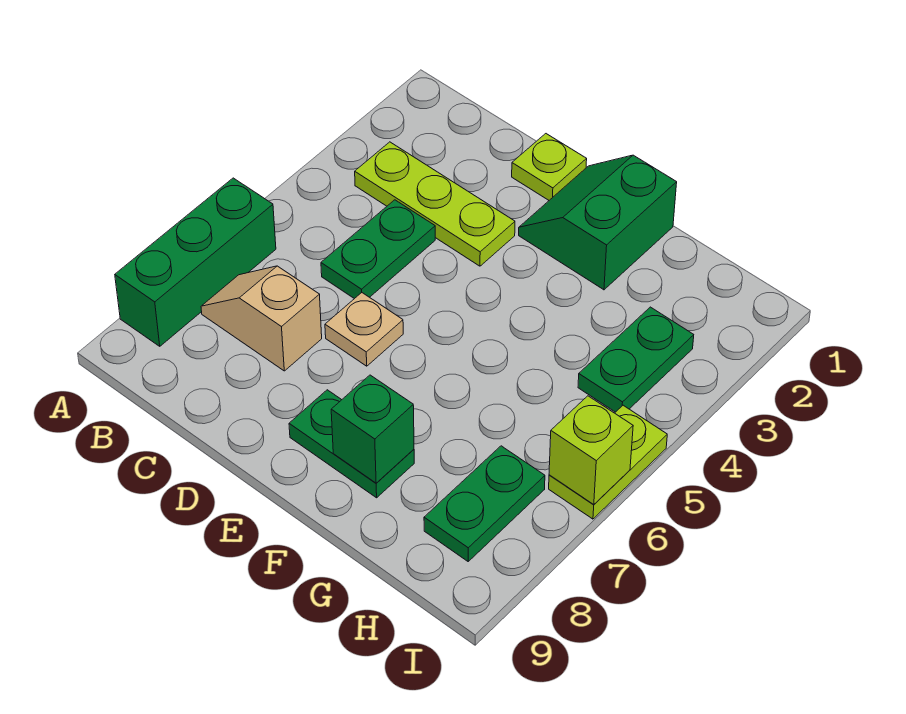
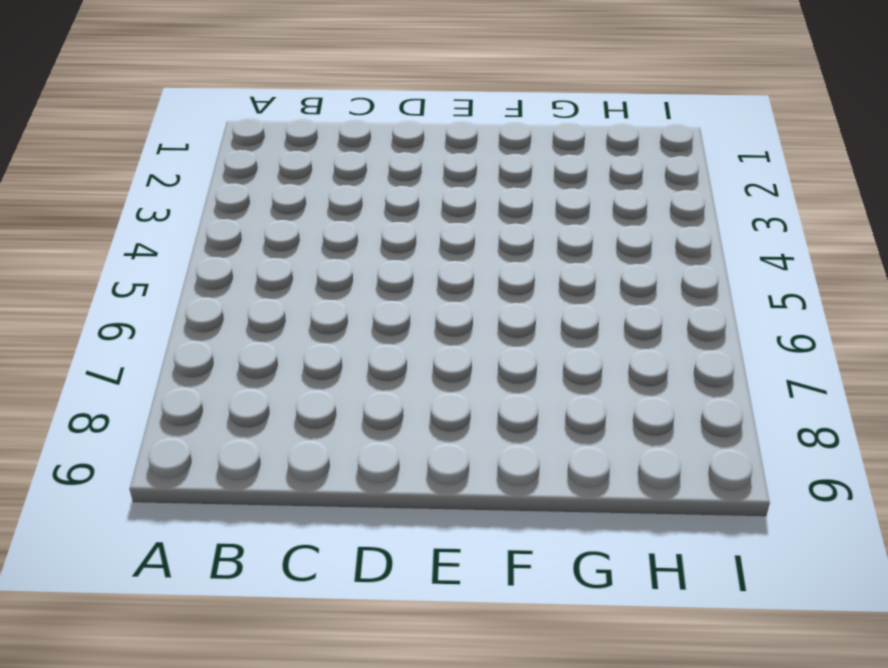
none -> green 1x3 brick [115,178,276,346]
none -> lime 1x3 plate [355,142,515,266]
none -> tan 1x2 slope [201,266,322,371]

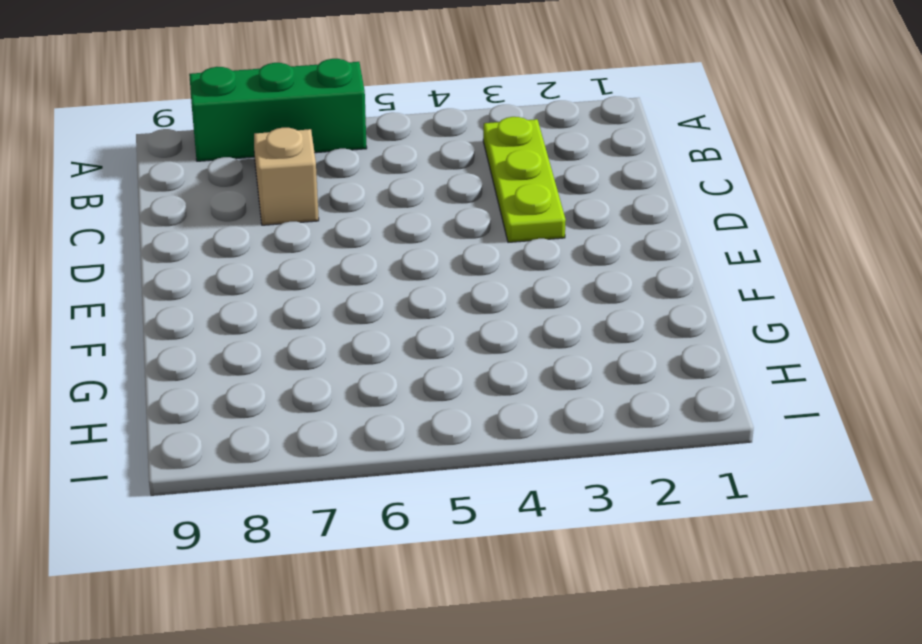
none -> green 1x2 plate [321,200,435,299]
none -> lime 1x1 plate [512,134,587,200]
none -> tan 1x1 plate [325,293,403,366]

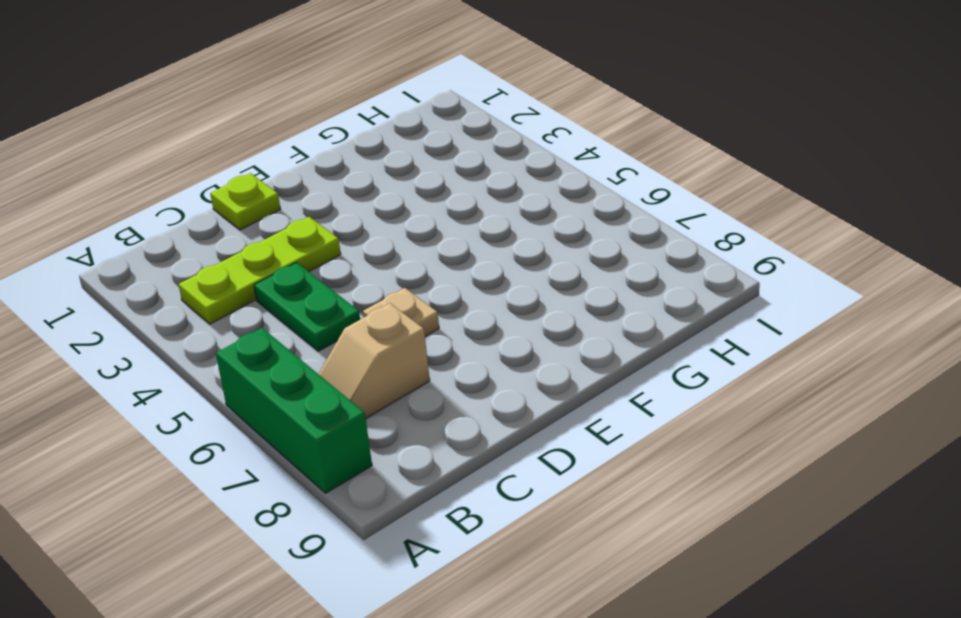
none -> green 2x2 slope [519,155,677,290]
none -> green 1x2 plate [289,390,414,498]
none -> green 1x2 plate [578,307,694,412]

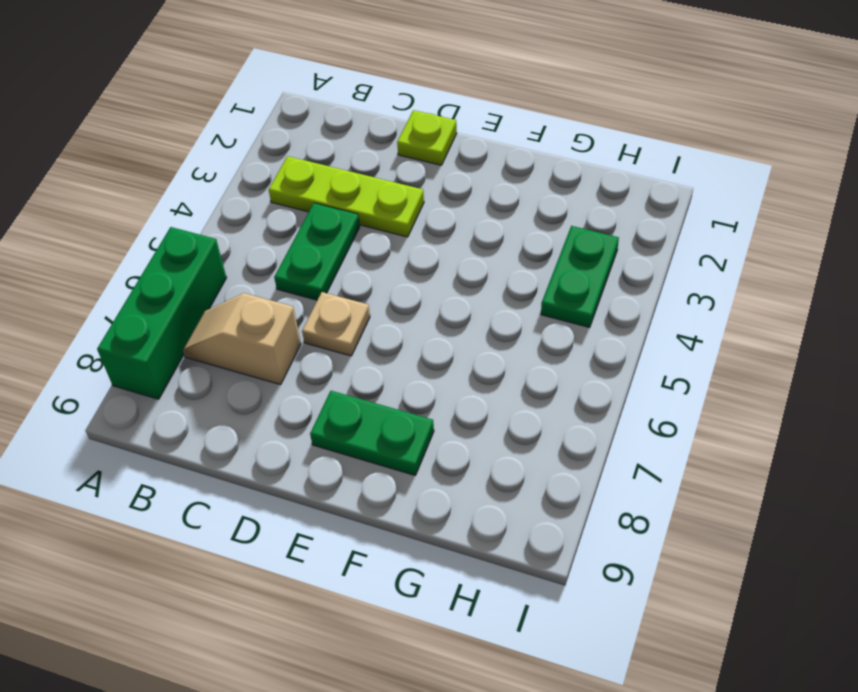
none -> green 2x2 slope [519,155,677,290]
none -> green 1x2 plate [424,446,545,561]
none -> lime 1x2 plate [549,405,667,519]

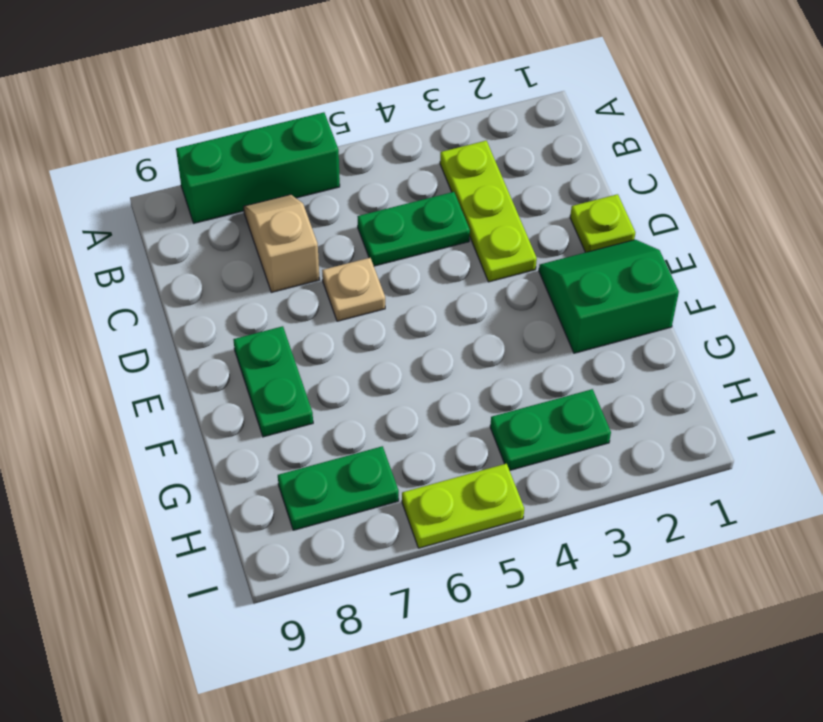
none -> green 1x1 brick [331,375,414,483]
none -> lime 1x1 brick [549,396,633,505]

